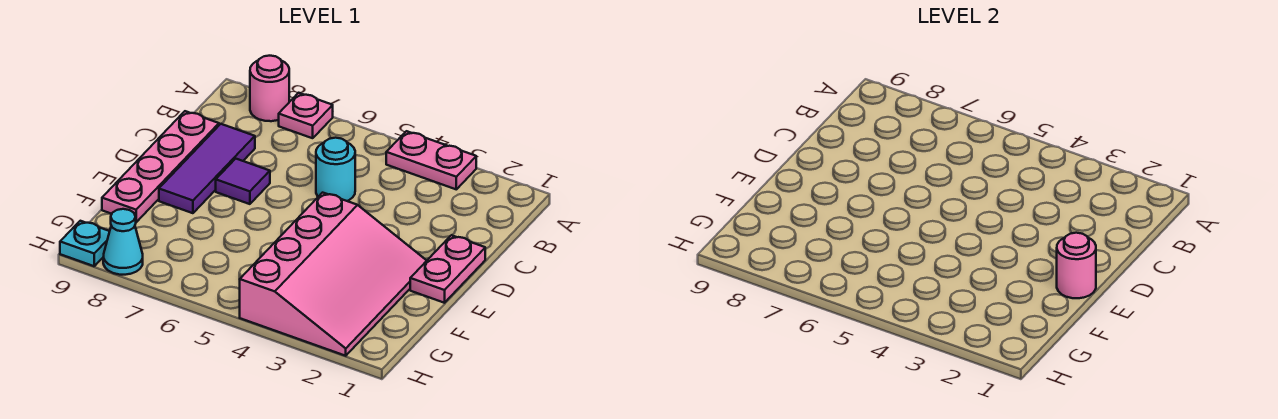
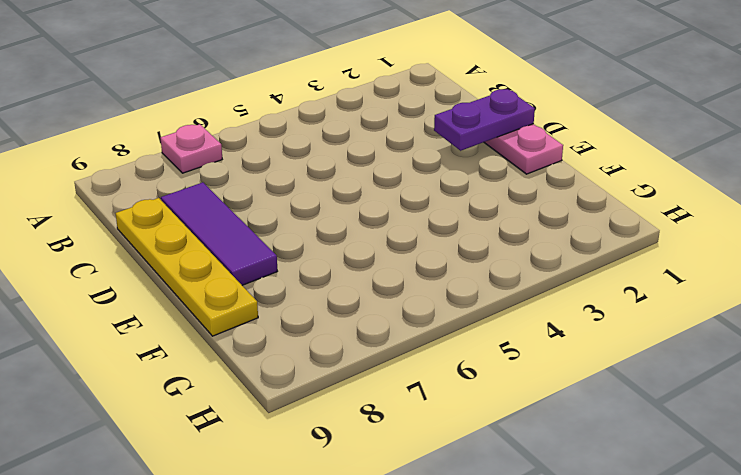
yellow 1x4 plate [116,198,258,336] -> pink 1x4 plate [102,111,219,222]
purple 1x2 plate [434,89,535,151] -> none
none -> pink 1x2 plate [386,131,476,189]
none -> pink 1x1 round brick [250,56,289,121]
none -> cyan 1x1 round brick [316,138,355,201]

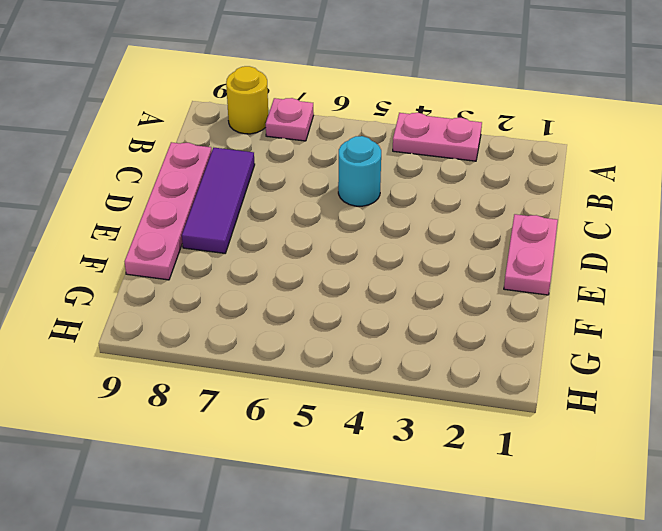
yellow 1x1 round brick [226,66,268,134] -> pink 1x1 round brick [250,56,289,121]
none -> purple 1x1 tile [216,159,270,204]
none -> pink 3x4 slope [240,193,427,356]
none -> cyan 1x1 cone [103,209,143,275]

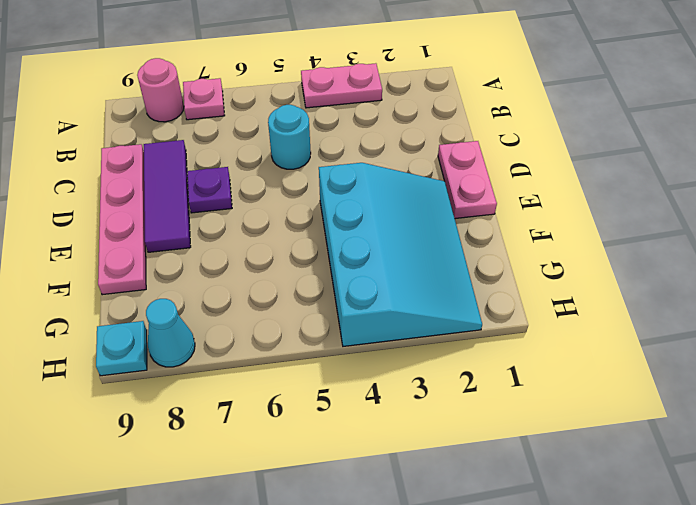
purple 1x1 plate [187,167,232,213] -> purple 1x1 tile [216,159,270,204]
cyan 3x4 slope [319,163,482,346] -> pink 3x4 slope [240,193,427,356]
none -> pink 1x1 round brick [1057,233,1096,298]

